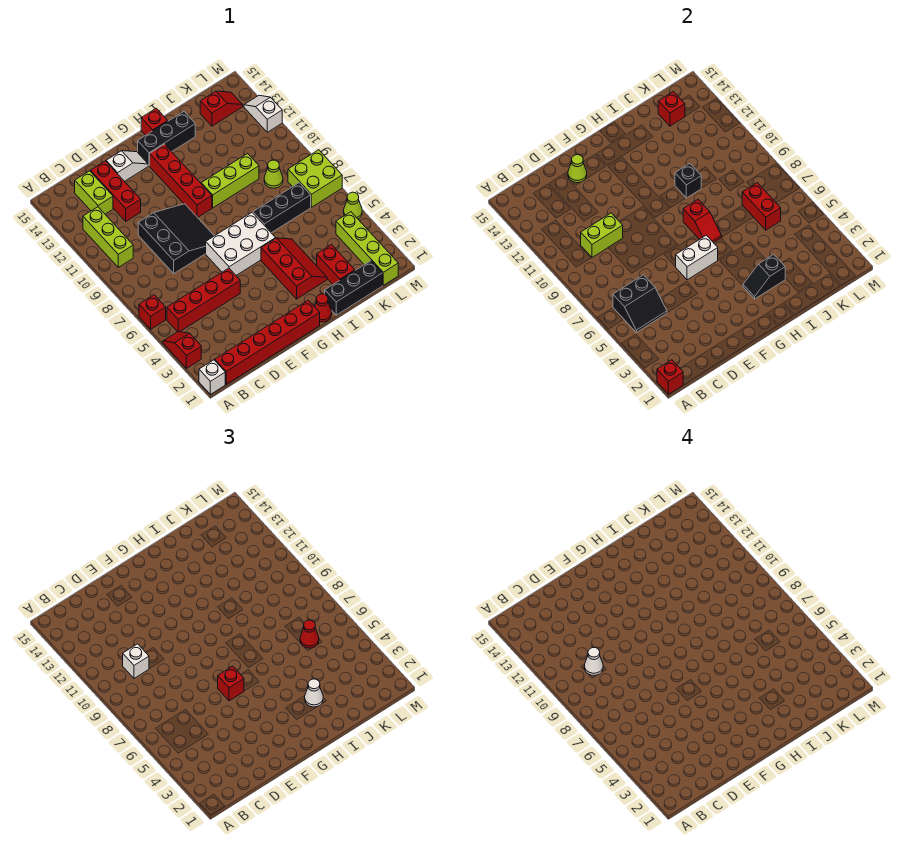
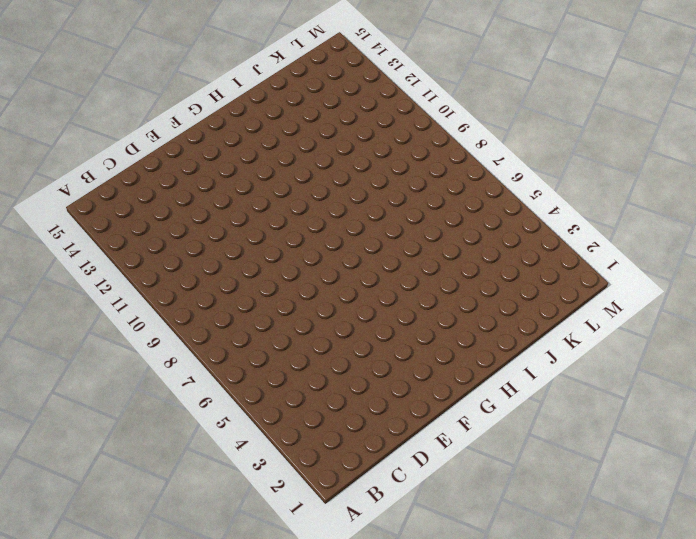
none -> white 1x1 brick [199,360,225,394]
none -> red 1x2 slope [163,331,201,368]
none -> red 1x1 brick [139,295,166,329]
none -> red 1x6 brick [215,300,320,385]

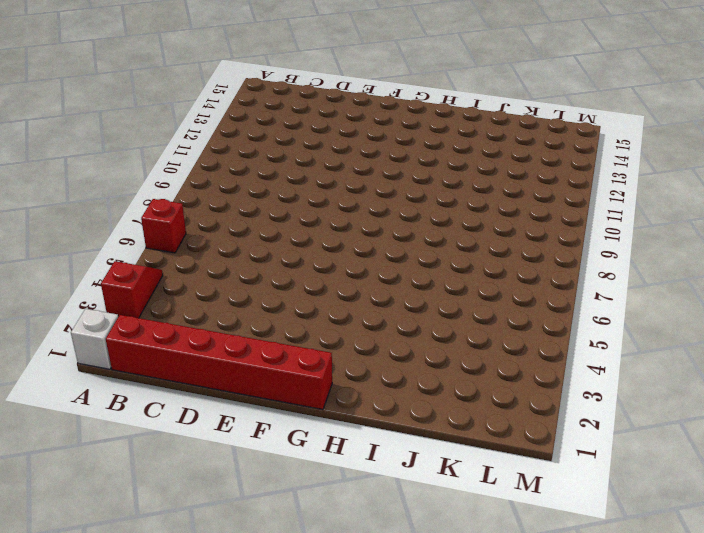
none -> red 1x4 brick [167,268,240,332]
none -> lime 1x3 brick [83,207,133,267]
none -> lime 1x2 brick [75,171,113,214]
none -> black 3x3 slope [138,204,214,273]

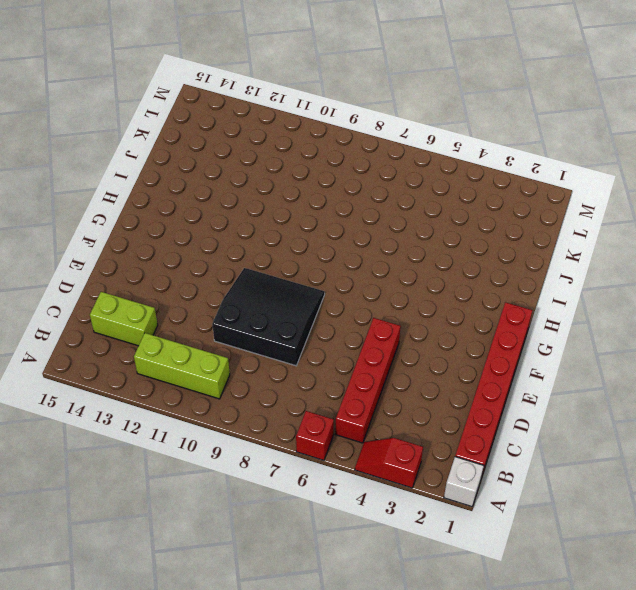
none -> red 1x3 brick [90,161,141,221]
none -> white 1x2 slope [106,151,148,181]
none -> white 2x3 brick [206,213,276,275]
none -> red 1x4 brick [150,144,212,218]

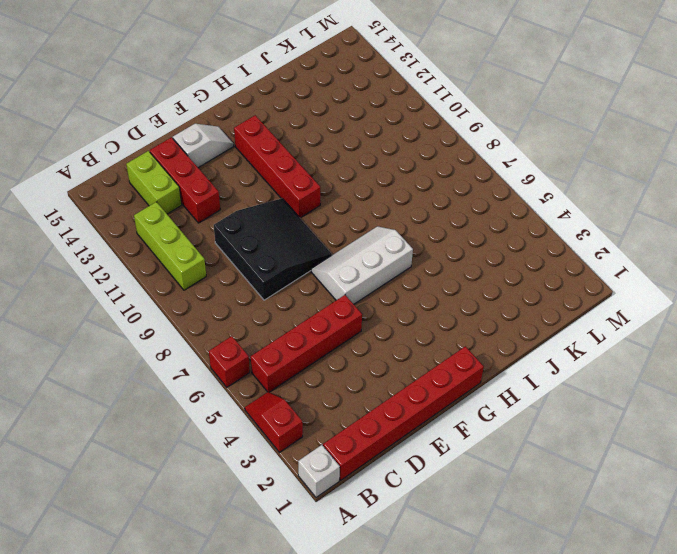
white 2x3 slope [311,226,413,304] -> white 2x3 brick [206,213,276,275]
none -> black 1x3 brick [138,112,195,166]
none -> red 1x1 cone [315,294,332,322]
none -> red 2x3 slope [261,238,327,299]
none -> lime 1x3 brick [201,154,259,208]

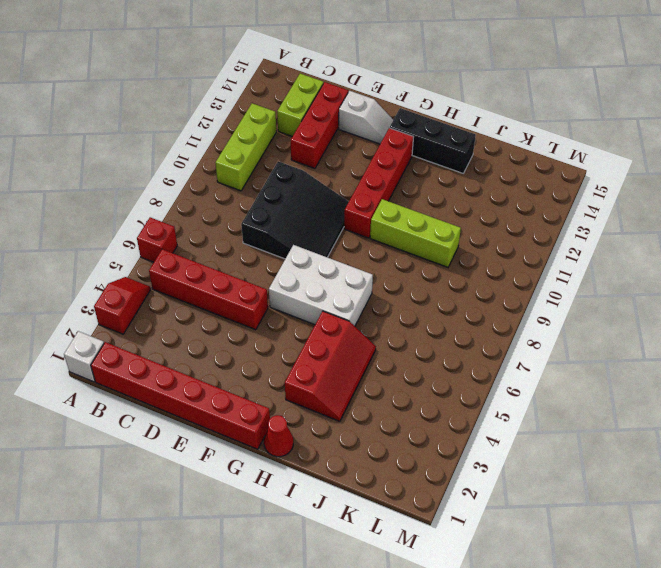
none -> red 1x1 brick [141,108,168,135]
none -> black 1x3 brick [325,261,383,315]
none -> black 1x3 brick [253,183,311,233]
none -> red 1x2 brick [317,245,355,284]

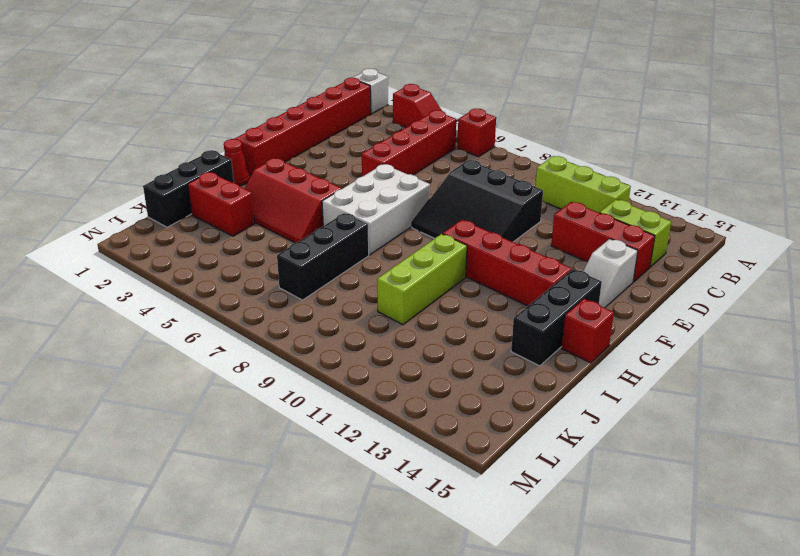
none -> lime 1x1 cone [264,160,283,188]
none -> red 1x2 slope [200,91,243,126]
none -> lime 1x4 brick [336,212,398,285]
none -> lime 2x2 brick [288,150,342,207]

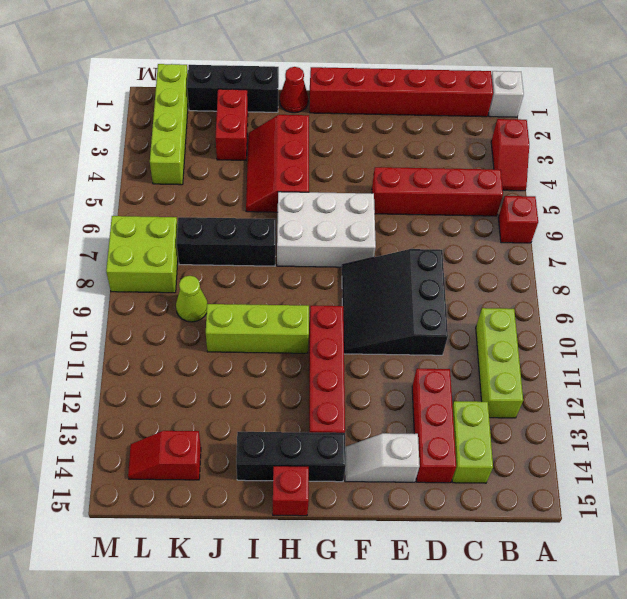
none -> lime 1x1 cone [344,192,362,219]
none -> white 1x2 slope [244,95,282,132]
none -> red 1x1 brick [657,360,683,394]
none -> black 2x2 slope [613,275,667,332]

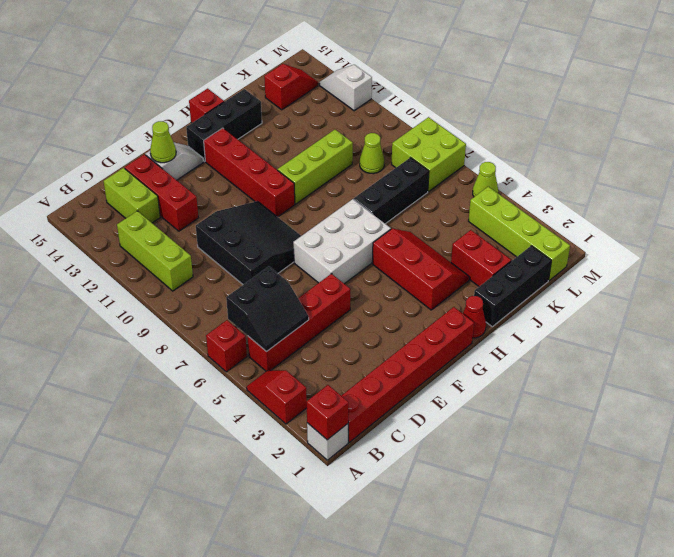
none -> lime 1x2 brick [581,213,623,257]
none -> white 1x2 brick [676,235,718,280]
none -> black 1x2 slope [743,255,785,299]
none -> red 1x2 slope [683,200,722,243]

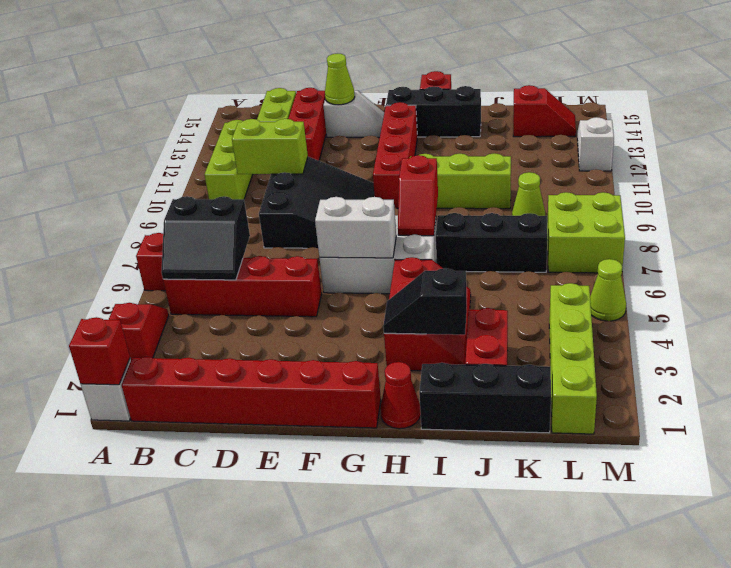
none -> black 1x1 brick [675,164,701,198]
none -> red 1x2 brick [742,183,781,230]
none -> red 1x1 brick [658,92,685,126]
none -> white 1x1 brick [123,644,149,678]

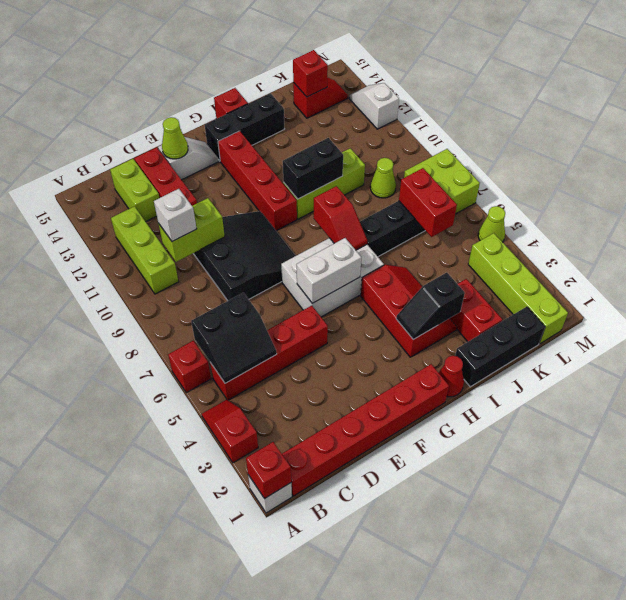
black 1x2 brick [283,138,343,199] -> black 1x1 brick [675,164,701,198]
none -> red 1x1 brick [218,666,244,701]
none -> white 1x1 cone [305,679,323,707]
none -> red 1x1 cone [300,620,319,648]
none -> white 1x1 cone [584,647,603,675]

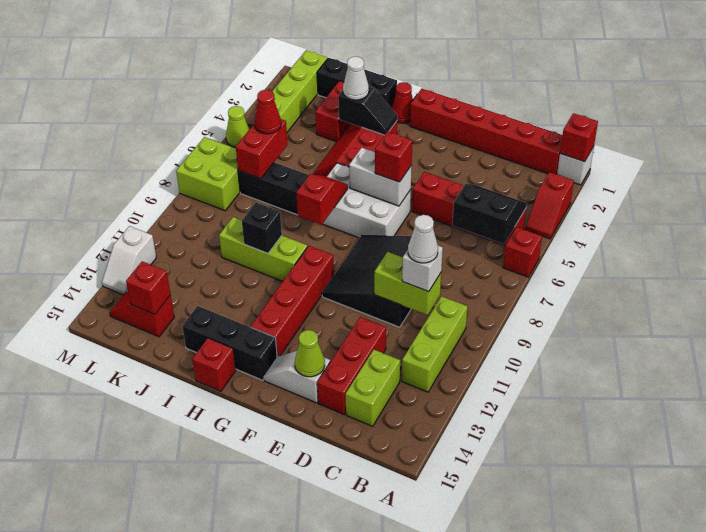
none -> lime 1x1 cone [264,160,283,188]

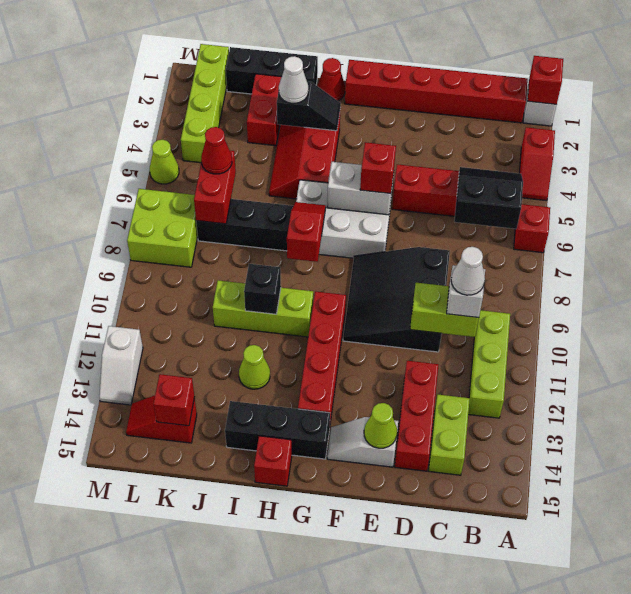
lime 1x1 cone [239,345,270,389] -> lime 1x1 cone moved to [264,160,283,188]

